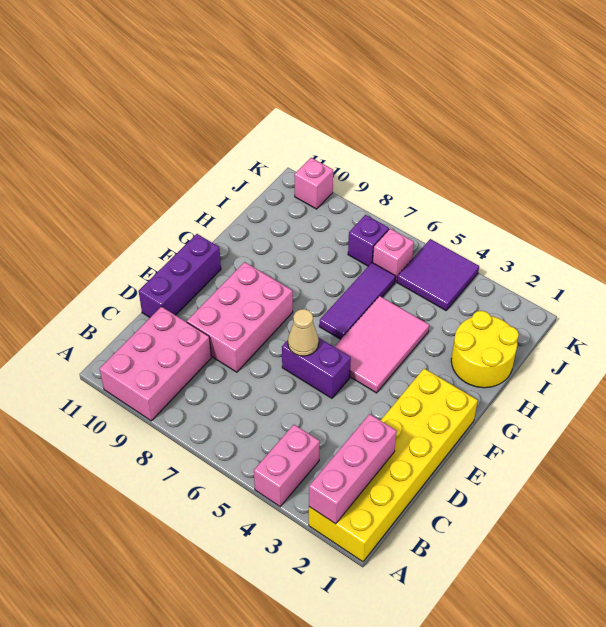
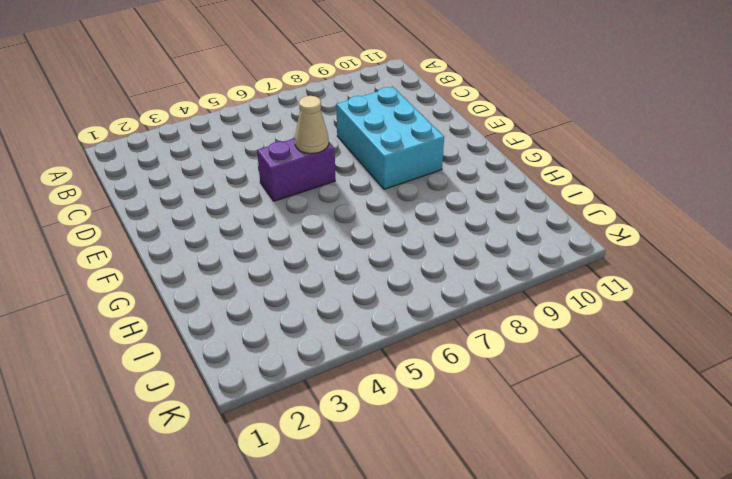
cyan 2x3 brick [336,87,444,189] -> pink 2x3 brick [187,262,293,372]
none -> yellow 2x6 brick [309,369,478,562]
none -> pink 1x2 brick [254,425,320,507]
none -> pink 2x3 brick [100,307,211,421]

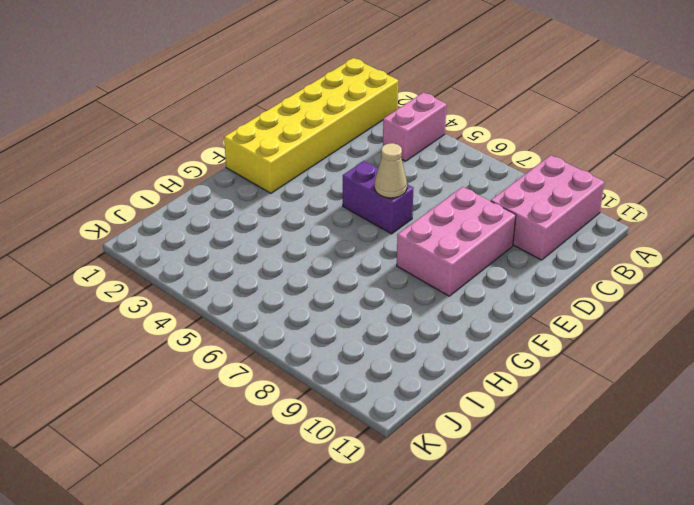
none -> purple 1x3 brick [139,234,221,317]
none -> pink 2x3 tile [334,296,429,393]
none -> purple 1x3 tile [319,262,396,339]

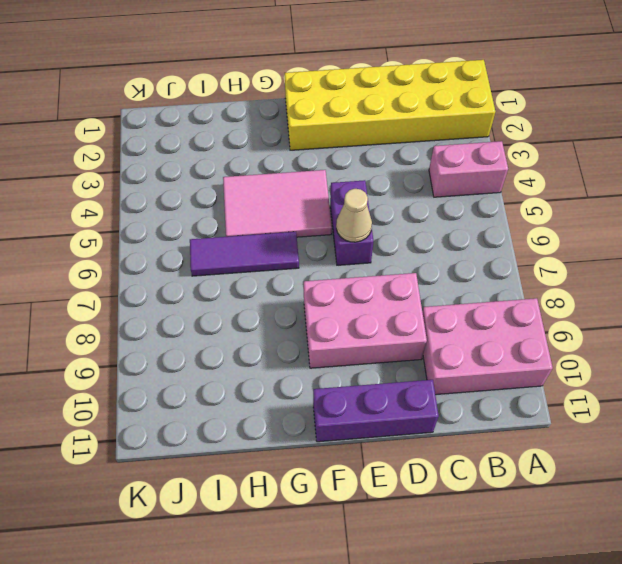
none -> yellow 2x2 round brick [451,311,519,388]
none -> purple 2x2 tile [397,239,479,310]
none -> pink 1x1 brick [373,228,414,282]

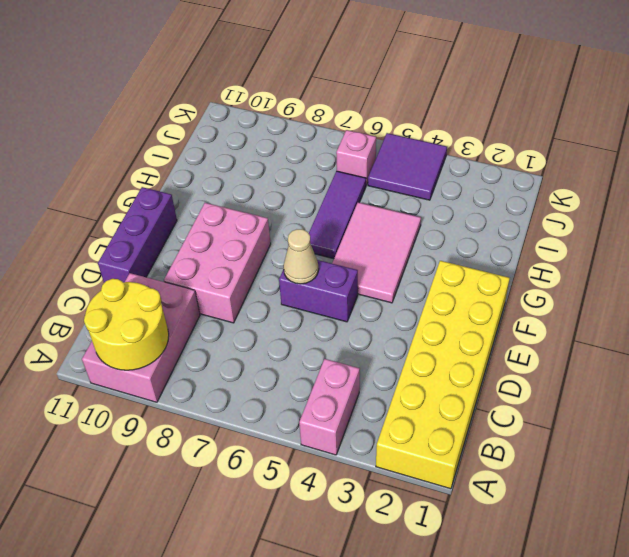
yellow 2x2 round brick [84,279,169,370] -> yellow 2x2 round brick moved to [451,311,519,388]
none -> purple 1x1 brick [348,215,389,266]
none -> pink 1x1 brick [294,158,333,209]
none -> pink 1x3 brick [309,414,397,524]

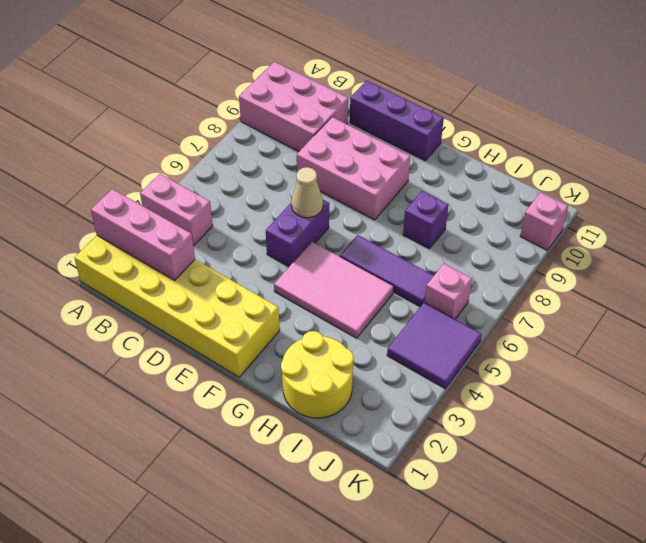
purple 1x1 brick [403,191,449,249] -> purple 1x1 brick moved to [348,215,389,266]

